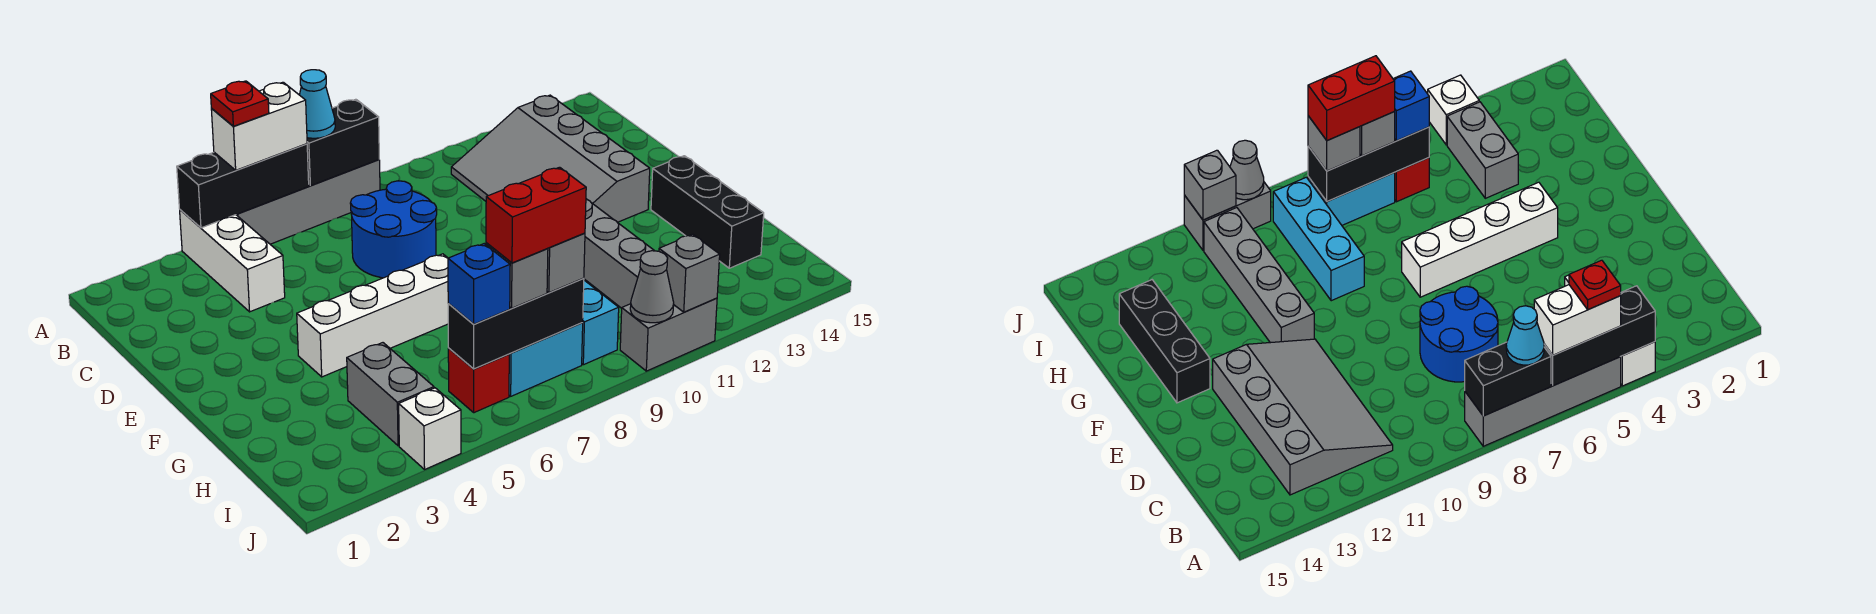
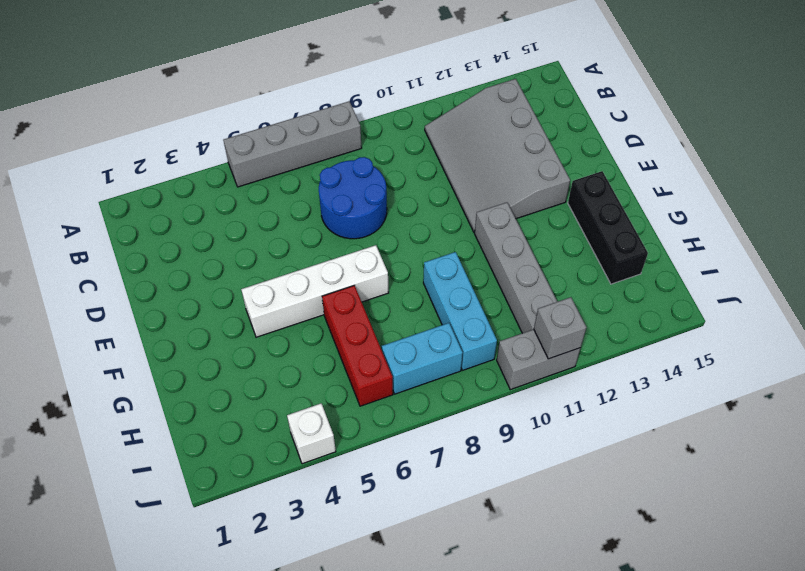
red 1x3 brick [322,285,393,406] -> red 1x1 brick [448,348,509,413]
none -> white 1x3 brick [180,210,285,312]
none -> grey 1x2 brick [347,343,434,446]
none -> black 1x3 brick [177,144,309,228]

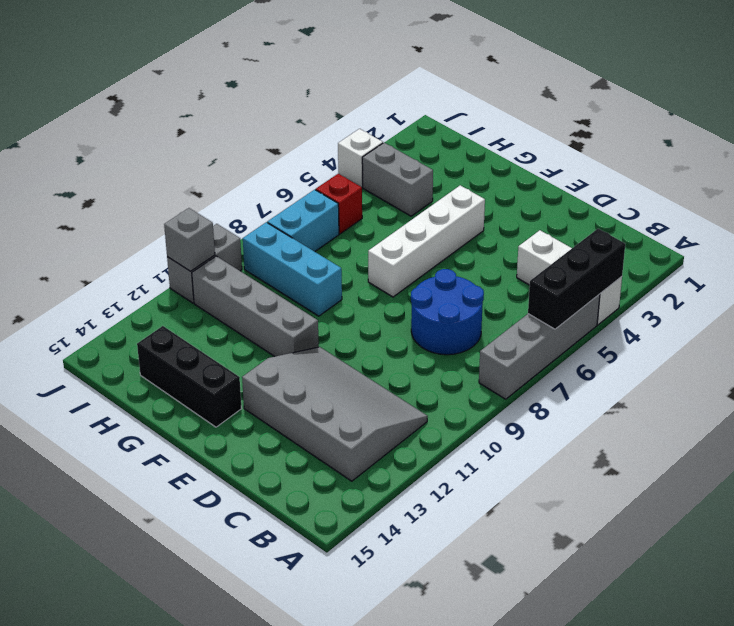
none -> black 1x2 brick [307,99,379,186]
none -> black 1x3 brick [448,278,584,369]
none -> grey 1x1 cone [630,251,674,323]

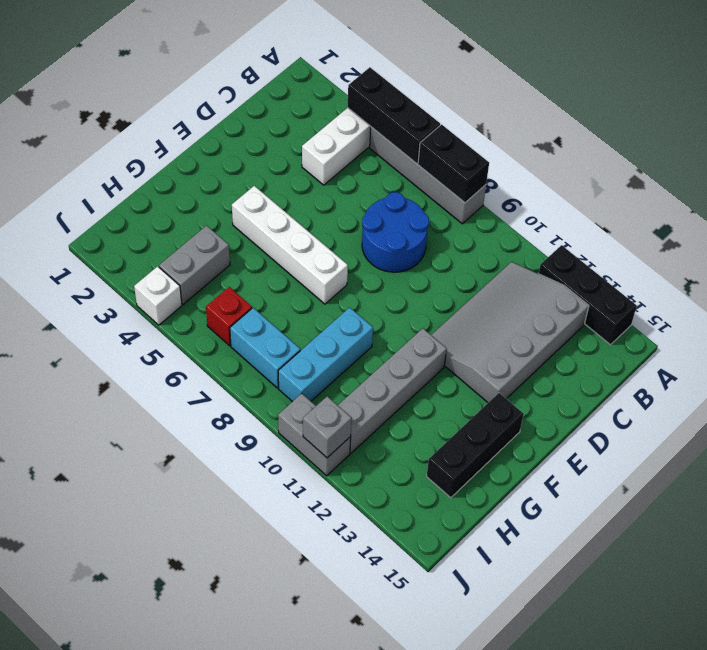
black 1x3 brick [539,245,637,345] -> black 1x3 brick moved to [448,278,584,369]
none -> grey 1x1 cone [630,251,674,323]
none -> white 1x2 brick [211,82,307,170]
none -> cyan 1x1 cone [300,70,335,138]

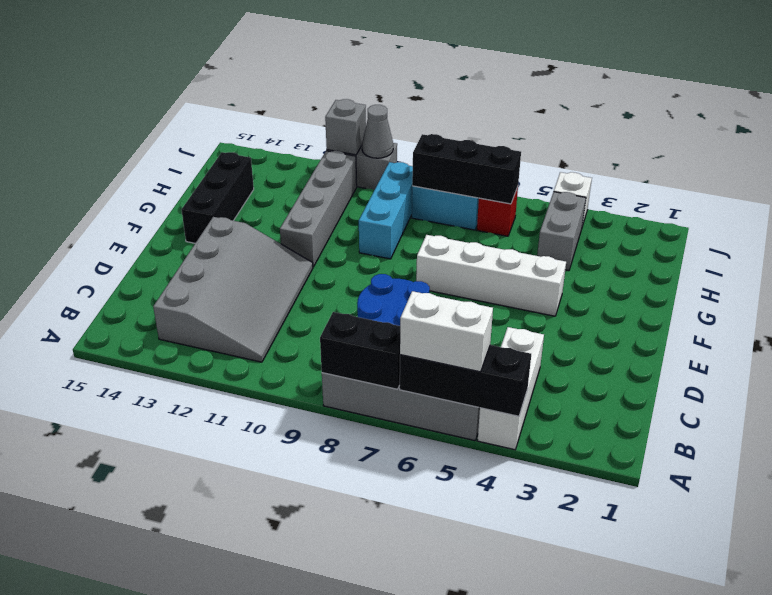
none -> cyan 1x1 cone [300,70,335,138]
none -> blue 1x1 brick [448,244,510,324]
none -> grey 1x1 brick [486,243,548,308]

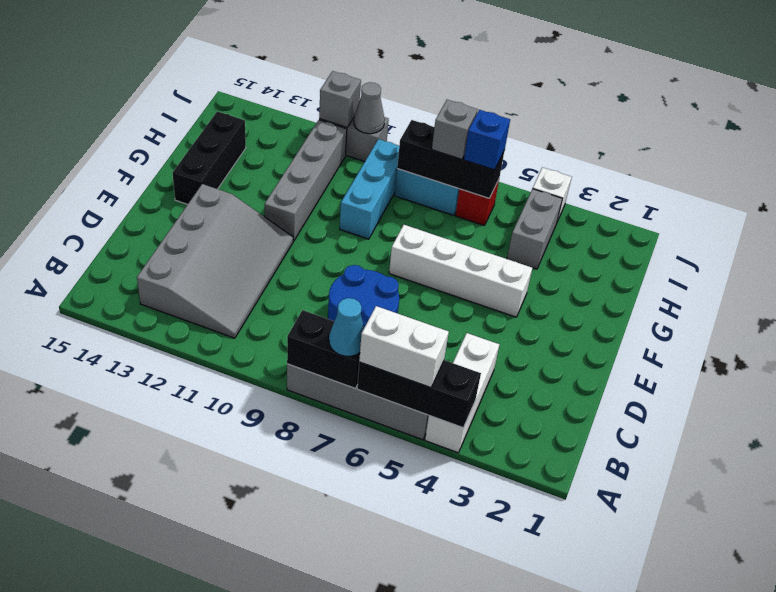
none -> grey 1x1 brick [547,233,585,293]
none -> red 1x1 plate [211,81,269,126]
none -> red 1x2 brick [486,167,586,263]

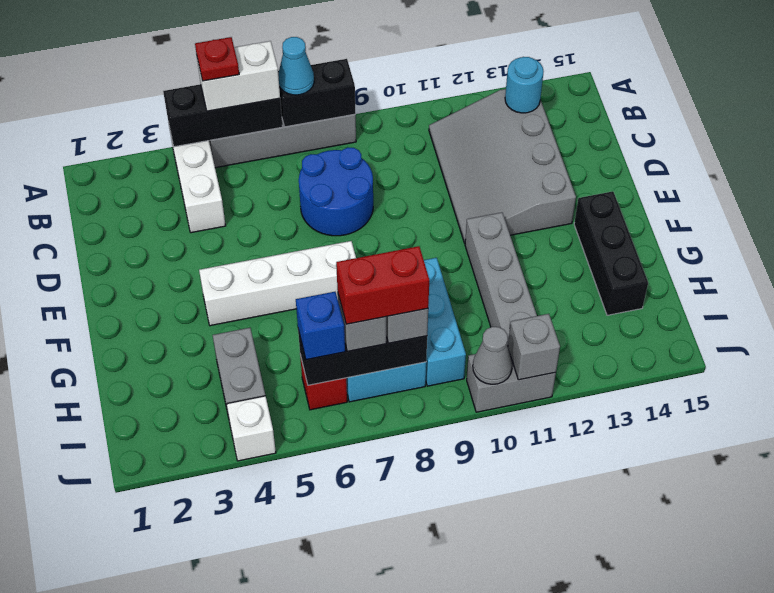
cyan 1x1 round brick [505,57,544,113] -> none

